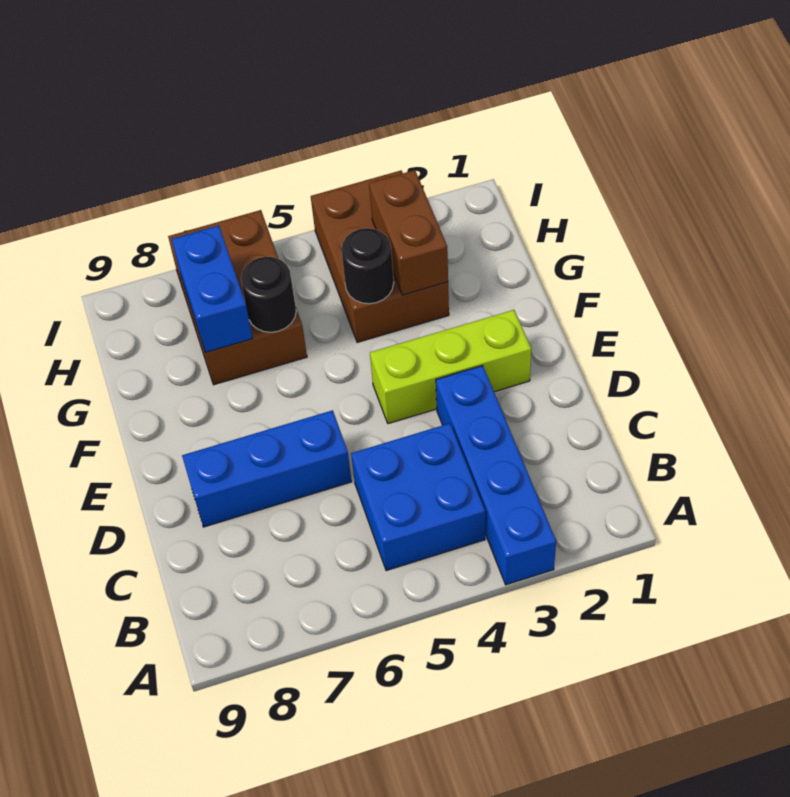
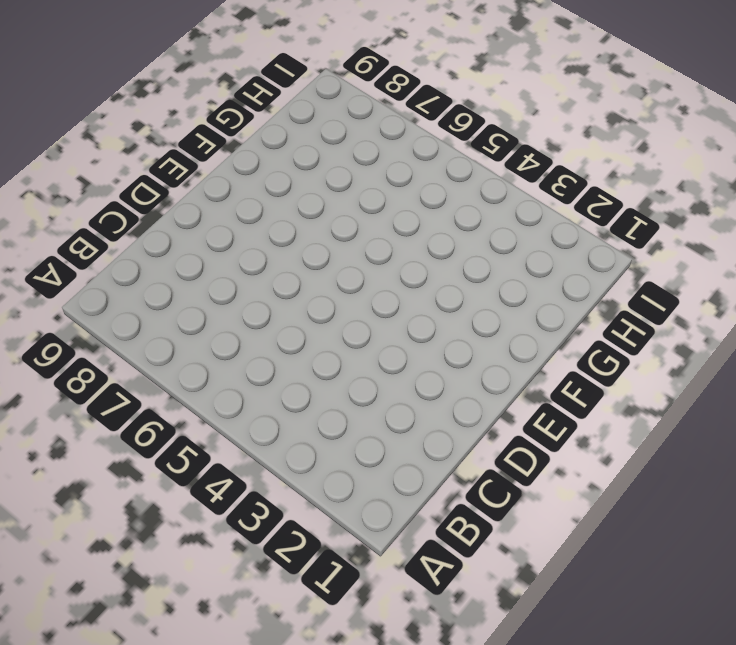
none -> blue 1x4 brick [436,366,556,585]
none -> blue 2x2 brick [351,423,485,571]

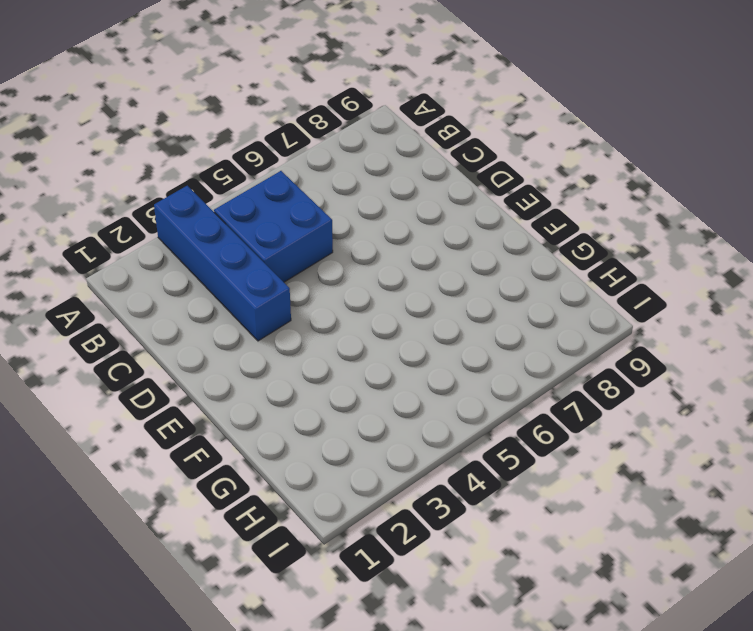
none -> blue 1x3 brick [182,410,352,527]
none -> lime 1x3 brick [370,310,531,424]

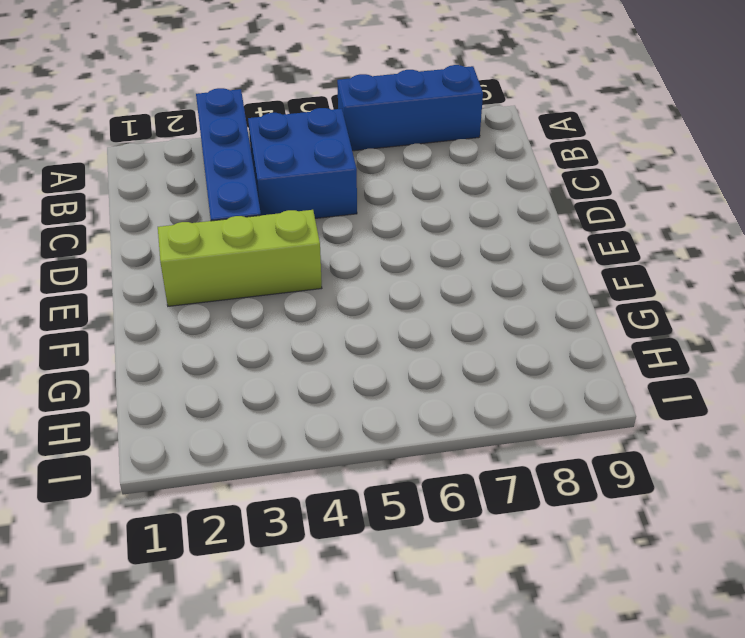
blue 1x3 brick [337,65,483,151] -> blue 1x3 brick moved to [182,410,352,527]
none -> brown 2x3 brick [311,171,449,342]
none -> brown 2x3 brick [168,210,307,385]

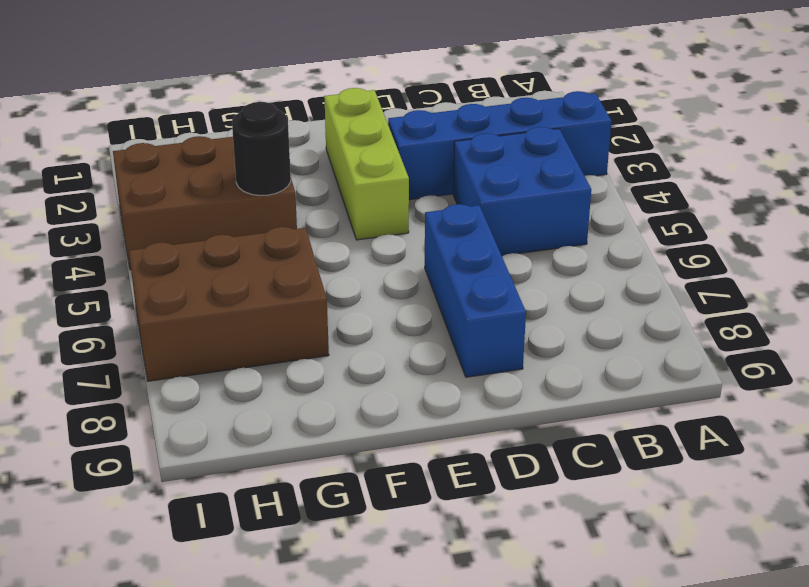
none -> brown 1x2 brick [369,170,448,295]
none -> black 1x1 round brick [241,257,296,332]

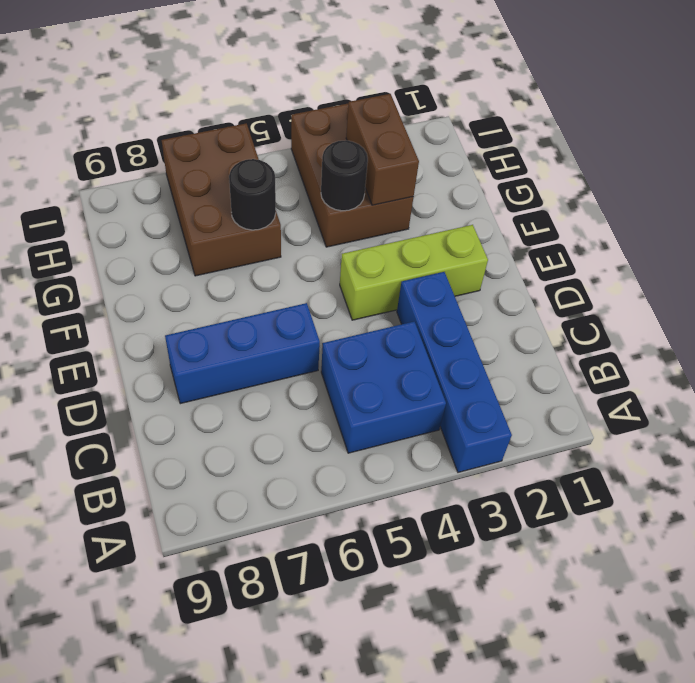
none -> blue 1x2 brick [172,226,253,353]

